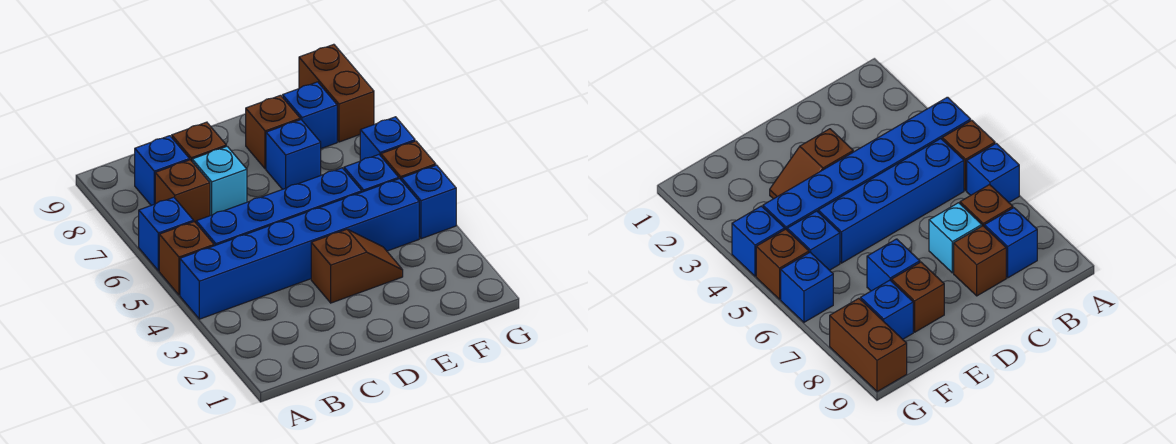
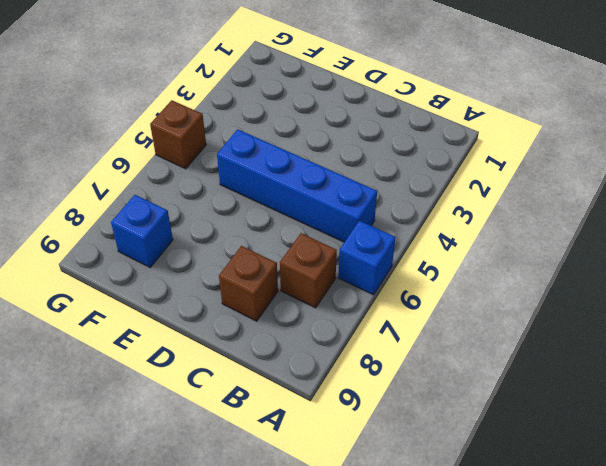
none -> blue 1x6 brick [180,179,419,319]
none -> brown 1x1 brick [159,222,214,295]
none -> blue 1x1 brick [135,136,189,205]

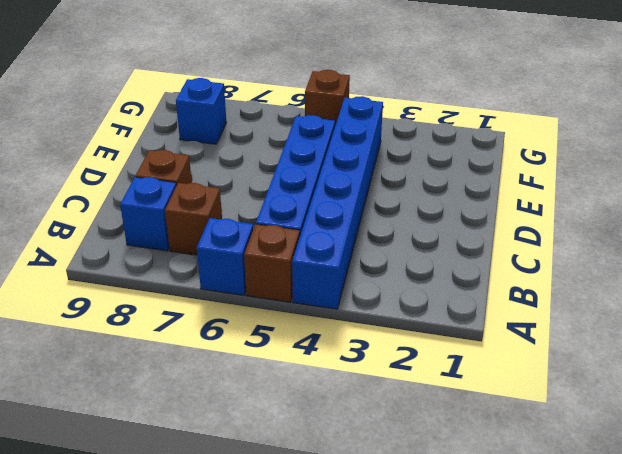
none -> cyan 1x1 brick [192,146,247,216]
none -> brown 1x2 slope [311,229,403,303]
none -> blue 1x1 brick [266,120,321,189]

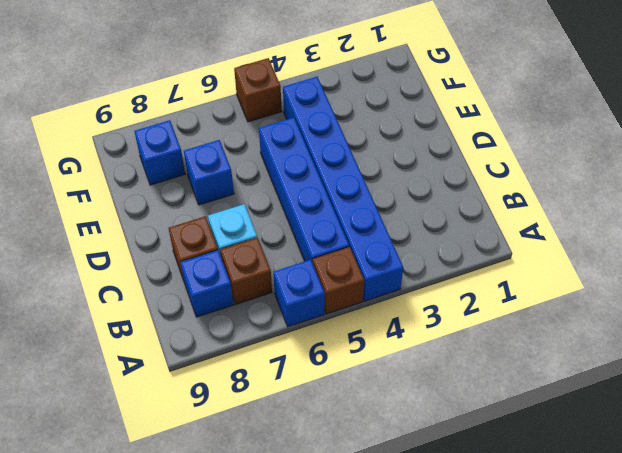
none -> brown 1x2 slope [311,229,403,303]
none -> brown 1x1 brick [246,95,300,169]
none -> blue 1x1 brick [344,155,399,192]

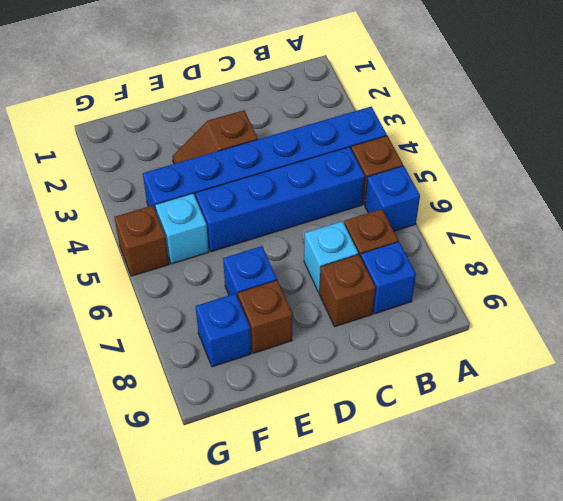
cyan 1x1 brick [155,193,209,264] -> blue 1x1 brick [344,155,399,192]
none -> blue 1x1 brick [401,165,456,239]
none -> blue 1x1 brick [360,117,415,161]
none -> brown 1x2 brick [299,44,374,142]

